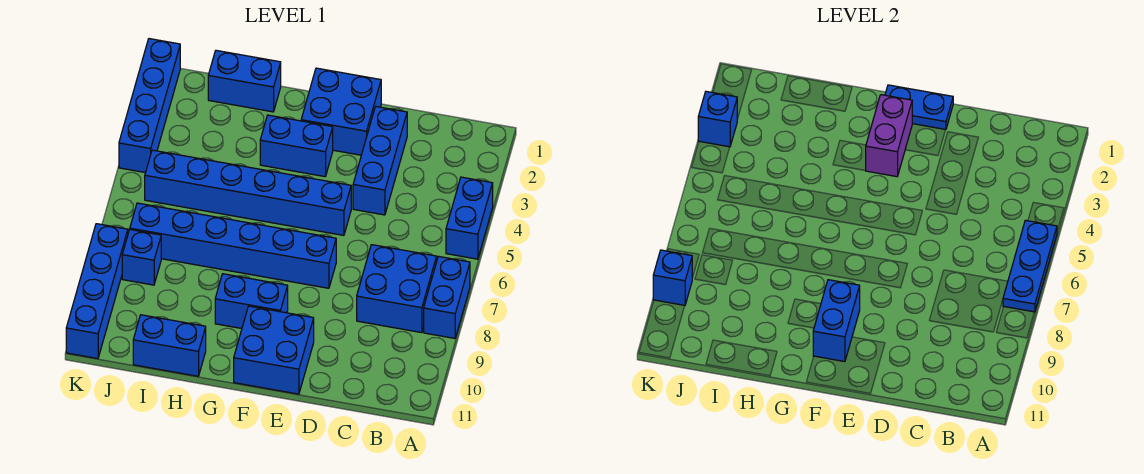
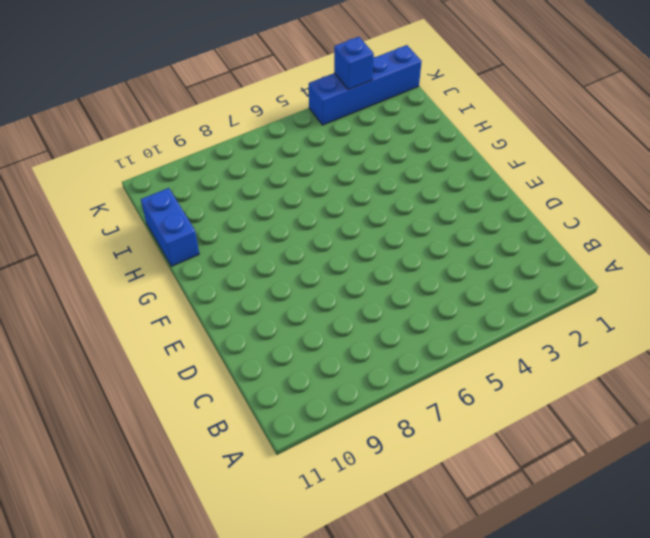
none -> blue 1x2 brick [446,177,493,259]
none -> blue 1x2 brick [424,256,470,338]
none -> blue 2x2 brick [357,245,437,333]

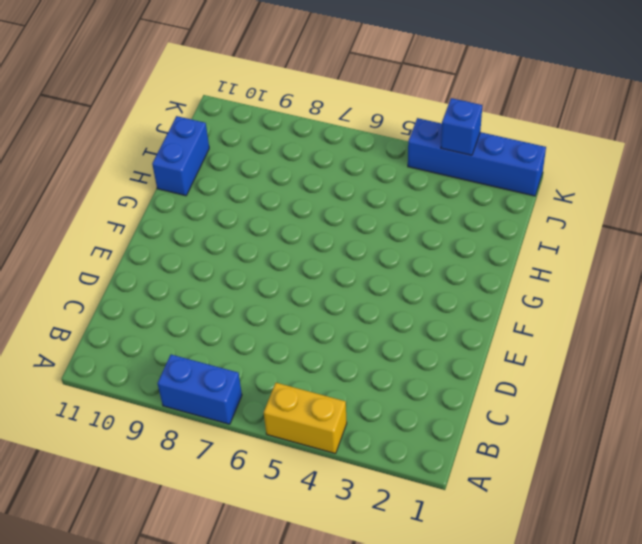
yellow 1x2 brick [264,383,347,454] -> blue 1x2 brick [446,177,493,259]
none -> blue 2x2 brick [357,245,437,333]
none -> blue 1x3 brick [353,107,407,215]
none -> blue 2x2 brick [301,68,381,155]

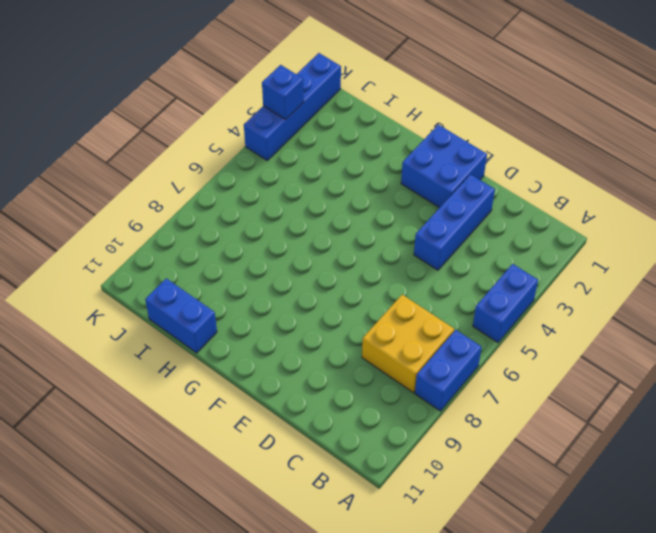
yellow 2x2 brick [362,295,454,393] -> blue 2x2 brick [357,245,437,333]
none -> blue 1x6 brick [145,150,351,235]
none -> blue 1x6 brick [130,203,336,288]
none -> blue 2x2 brick [234,306,314,394]

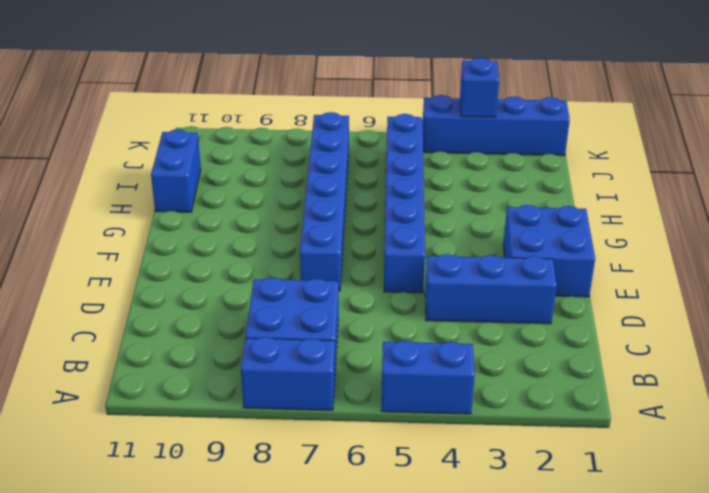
none -> blue 2x2 brick [234,306,314,394]
none -> blue 1x2 brick [260,115,333,177]
none -> blue 1x2 brick [215,274,288,328]

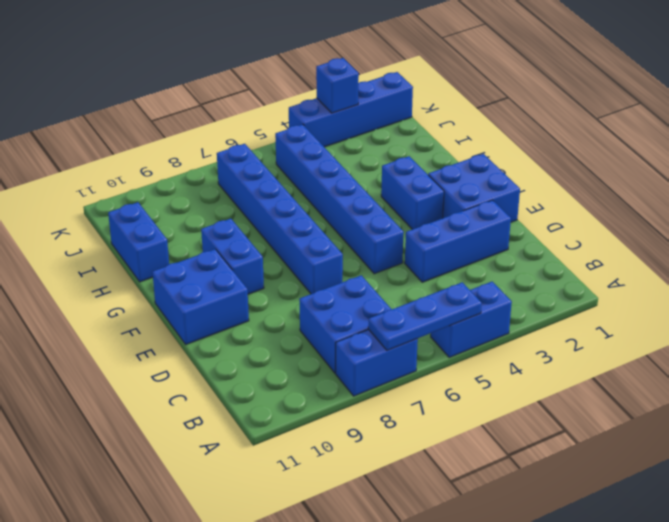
none -> blue 1x2 brick [208,50,281,112]
none -> blue 1x1 brick [122,230,161,285]
none -> blue 1x4 brick [66,224,128,359]

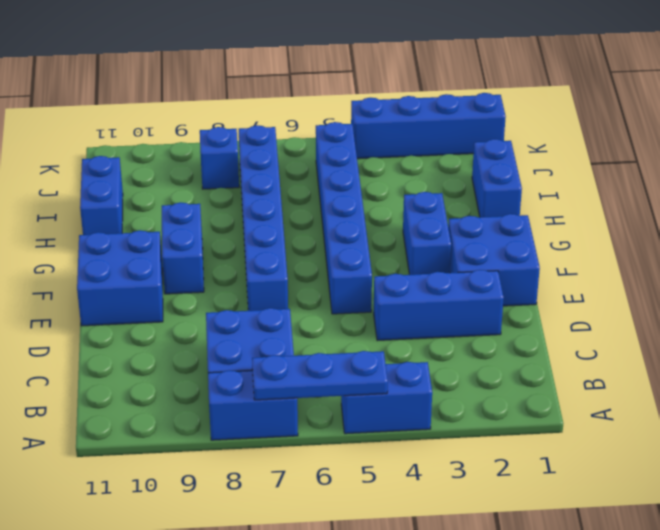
none -> blue 1x4 brick [66,224,128,359]
none -> blue 1x2 plate [885,85,953,130]
none -> purple 1x2 brick [865,95,912,177]

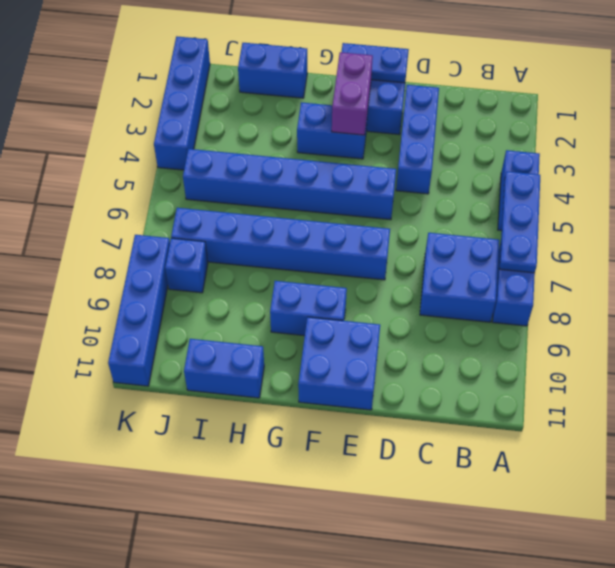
none -> blue 1x2 brick [813,280,860,362]
none -> blue 1x1 brick [698,91,737,147]
none -> blue 1x1 brick [653,250,692,305]

